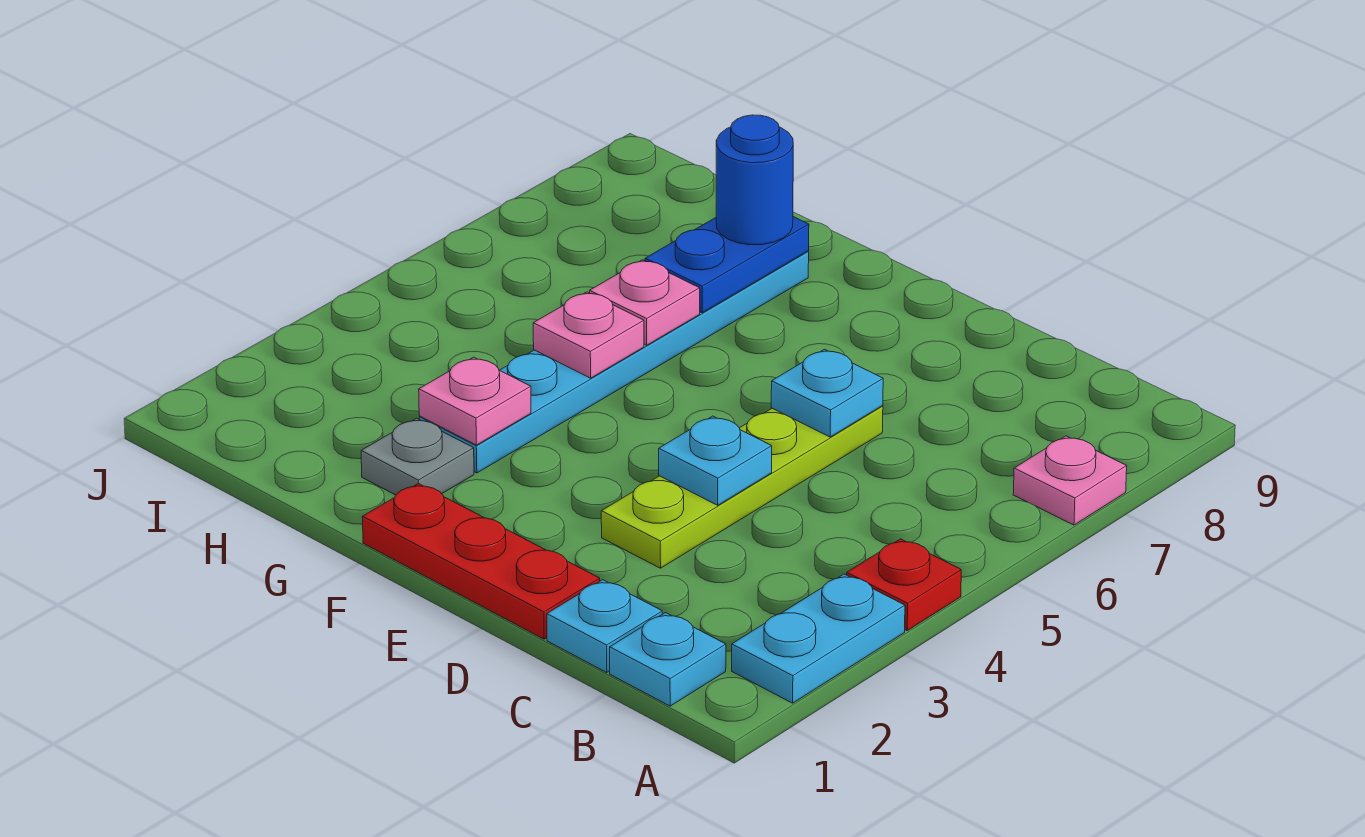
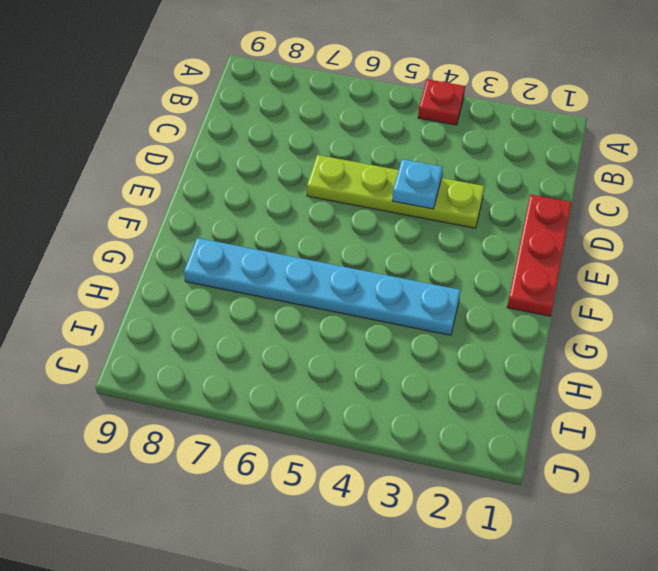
none -> cyan 1x2 plate [732,574,905,703]
none -> pink 1x1 plate [1013,436,1127,525]
none -> cyan 1x1 plate [610,613,726,706]

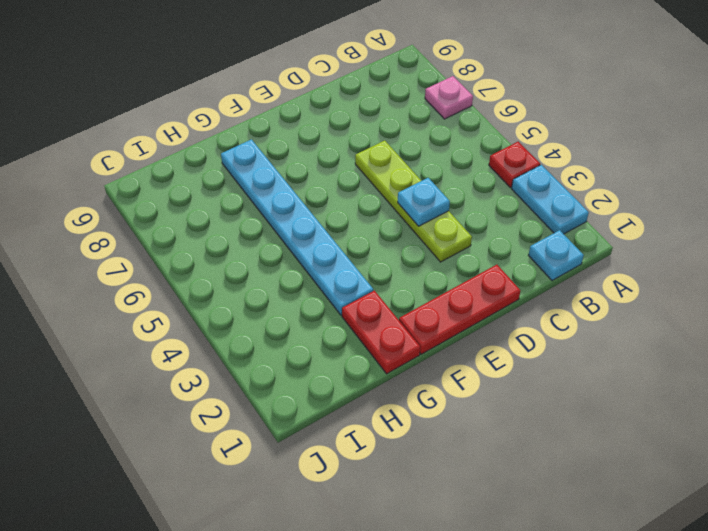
red 1x2 plate [342,291,420,374] -> grey 1x1 plate [361,418,474,495]
none -> cyan 1x1 plate [547,580,662,672]
none -> cyan 1x1 plate [771,349,883,437]
none -> pink 1x1 plate [419,357,531,445]

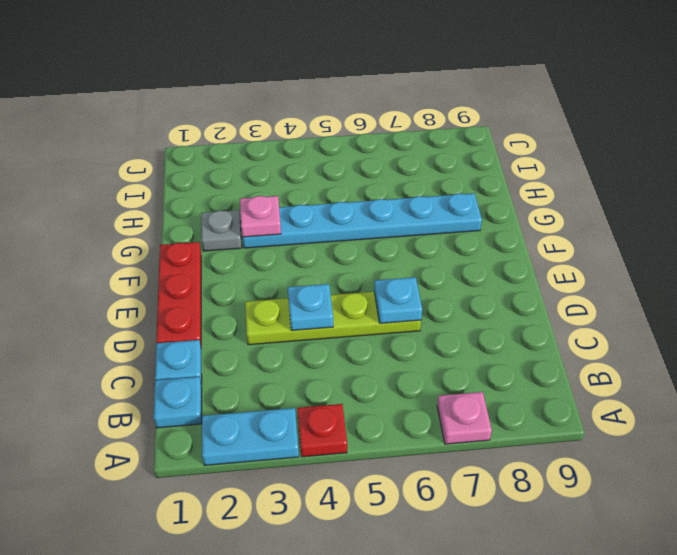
none -> pink 1x1 plate [533,292,644,378]
none -> pink 1x1 plate [590,260,700,345]
none -> blue 1x2 plate [645,217,809,313]

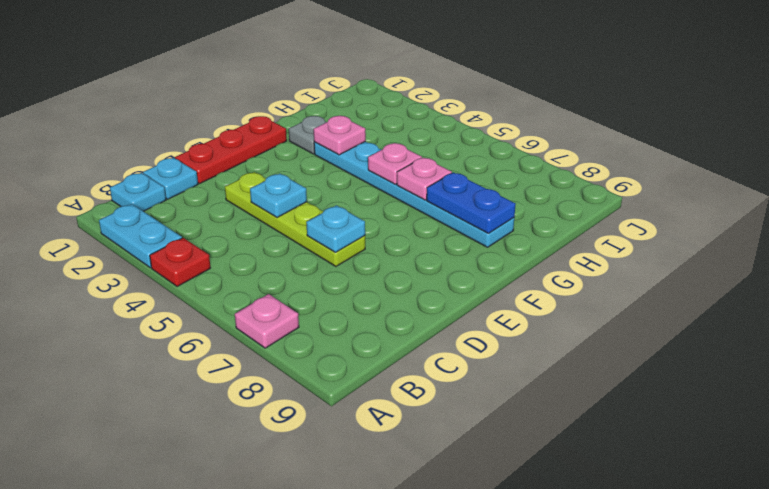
none -> blue 1x1 round brick [716,115,793,245]

